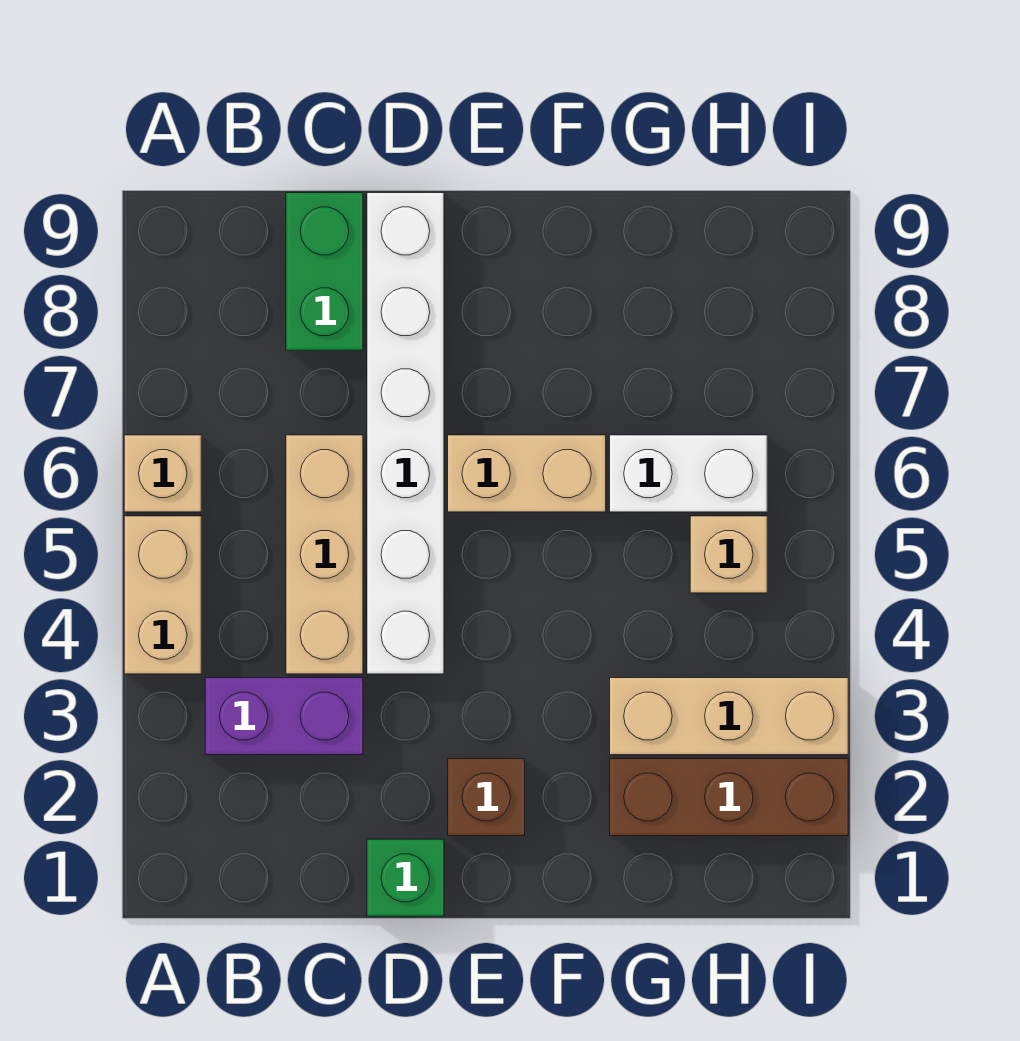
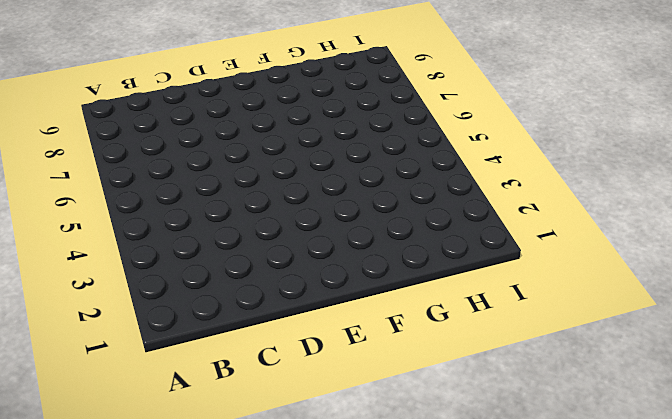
none -> tan 1x2 brick [124,516,201,674]
none -> tan 1x1 brick [124,435,201,512]
none -> purple 1x2 brick [205,678,363,755]

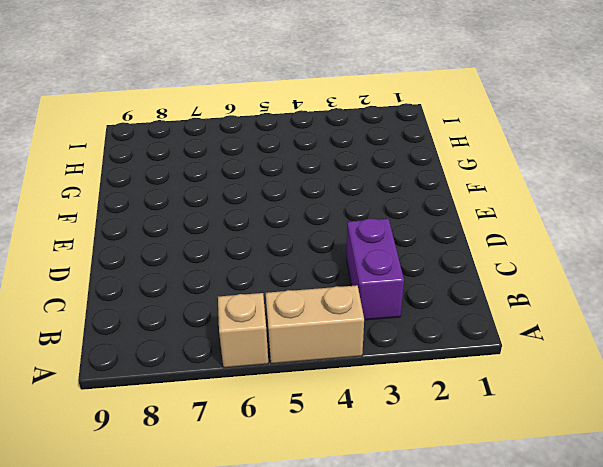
none -> tan 1x3 brick [286,435,363,674]
none -> green 1x2 brick [286,193,363,350]
none -> green 1x1 brick [367,839,444,916]

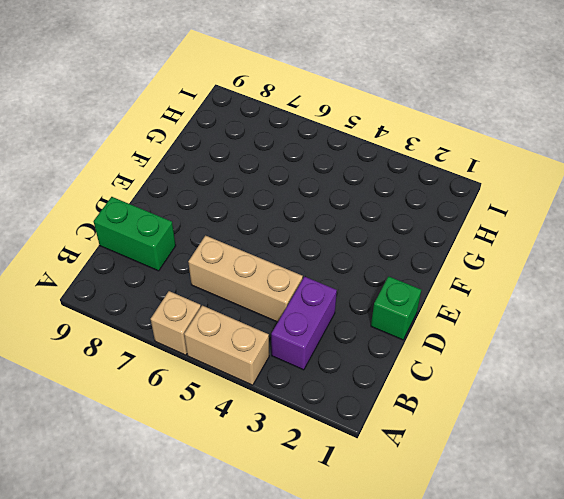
none -> white 1x6 brick [367,193,444,674]
none -> brown 1x1 brick [448,759,525,836]
none -> tan 1x2 brick [448,435,606,512]

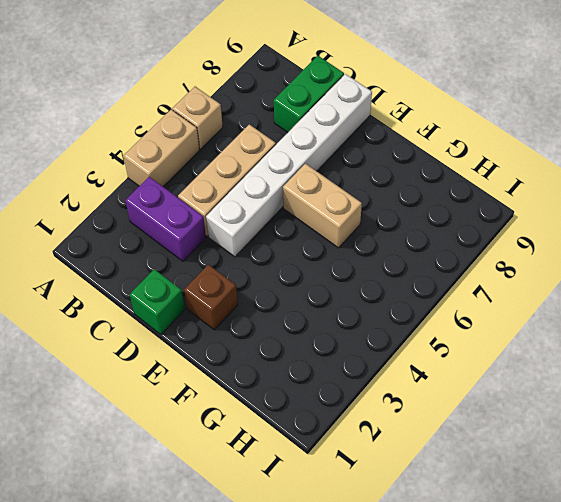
none -> brown 1x3 brick [610,759,848,836]
none -> tan 1x3 brick [610,678,848,755]
none -> white 1x2 brick [610,435,767,512]

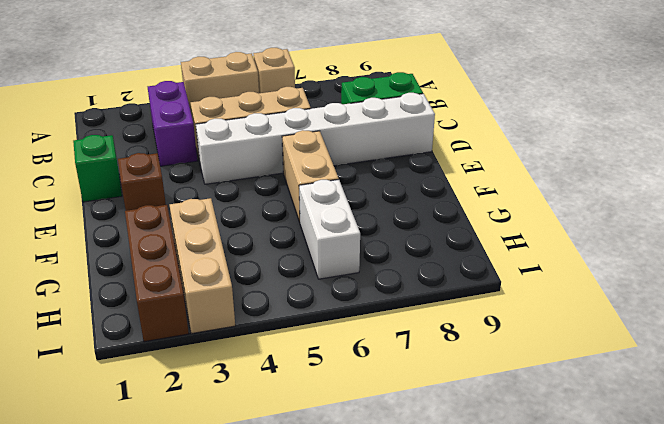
none -> tan 1x1 brick [690,516,767,593]

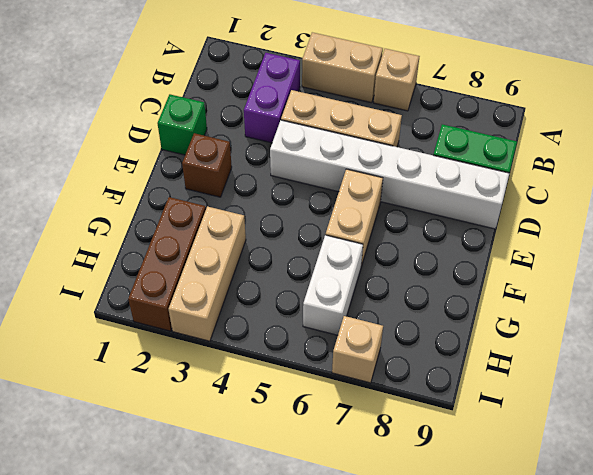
tan 1x1 brick [332,316,383,383] -> tan 1x1 brick moved to [690,516,767,593]

